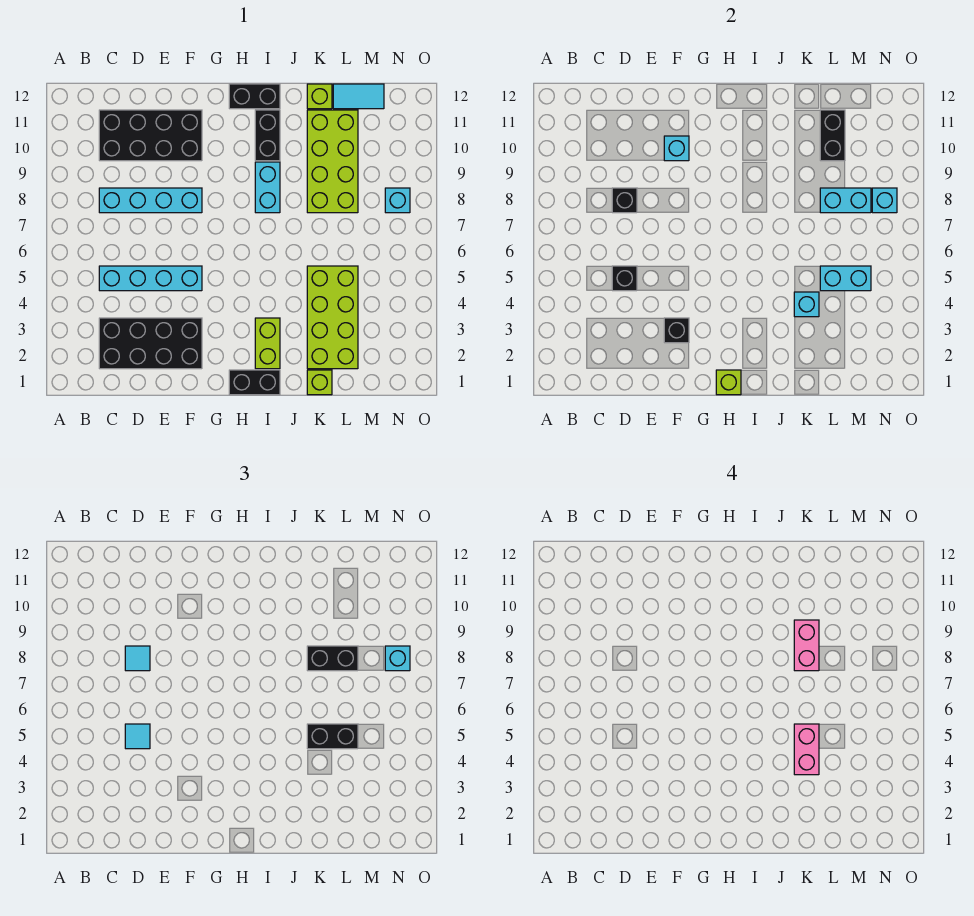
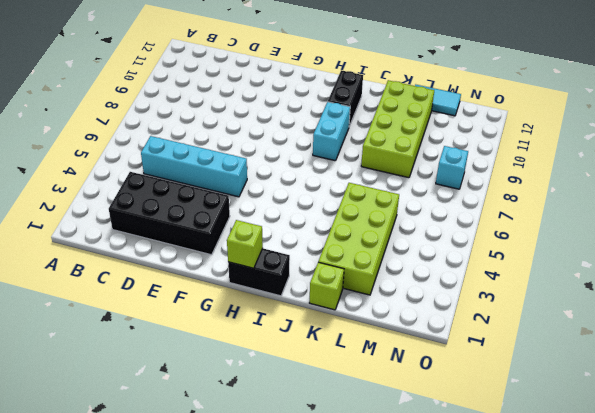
none -> cyan 1x4 brick [99,188,202,213]
none -> black 2x4 brick [99,110,202,161]
none -> black 1x2 brick [229,84,280,109]
none -> lime 1x2 brick [255,318,280,369]

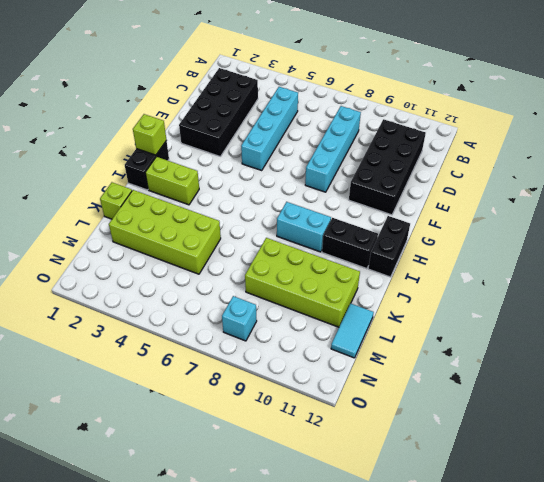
none -> lime 1x1 brick [307,84,332,109]
none -> black 1x1 brick [612,266,637,291]
none -> black 1x1 brick [612,188,637,213]
none -> black 1x1 brick [664,318,689,343]

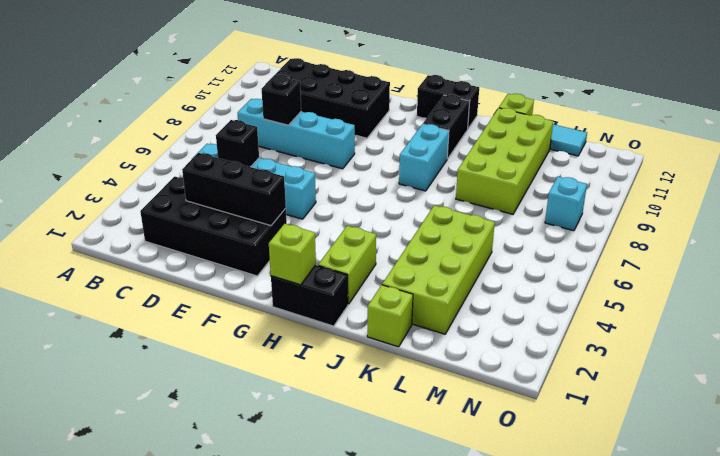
black 1x3 brick [182,153,286,226] -> black 1x1 brick [664,318,689,343]
none -> cyan 1x1 brick [664,136,689,161]
none -> cyan 1x1 brick [794,292,819,317]
none -> cyan 1x2 brick [820,266,871,291]
none -> cyan 1x2 brick [820,188,871,213]

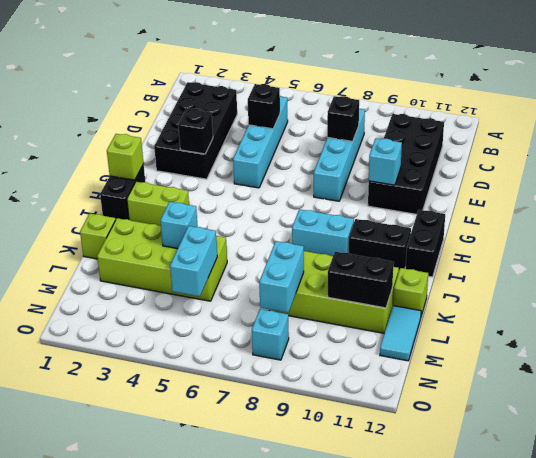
none -> cyan 1x1 brick [872,188,897,213]
none -> cyan 1x1 tile [125,724,150,749]
none -> cyan 1x1 tile [125,646,150,671]
none -> black 1x2 brick [307,724,358,749]

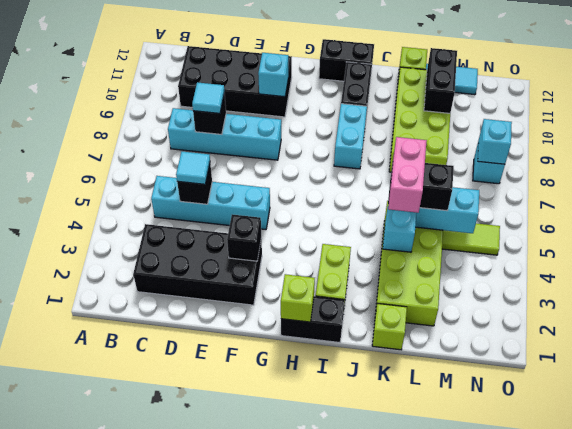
lime 1x2 tile [442,223,500,255] -> none
none -> cyan 1x2 brick [820,188,871,213]
none -> black 1x2 brick [307,646,358,671]
none -> cyan 1x1 brick [385,646,410,671]
none -> pink 1x2 brick [794,620,819,671]

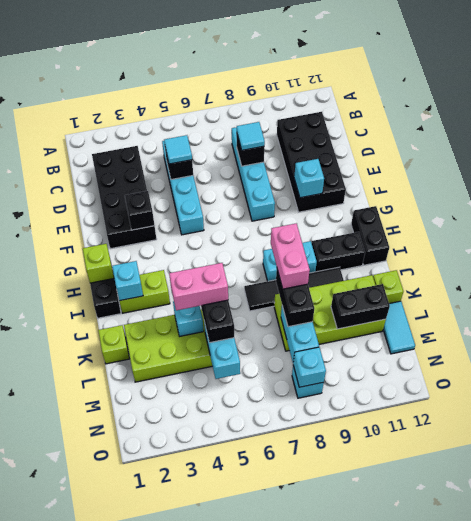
cyan 1x1 brick [112,261,143,301] -> cyan 1x1 brick moved to [385,646,410,671]
black 1x4 tile [244,267,344,311] -> none
pink 1x2 brick [271,223,310,289] -> pink 1x2 brick turned to [794,620,819,671]

